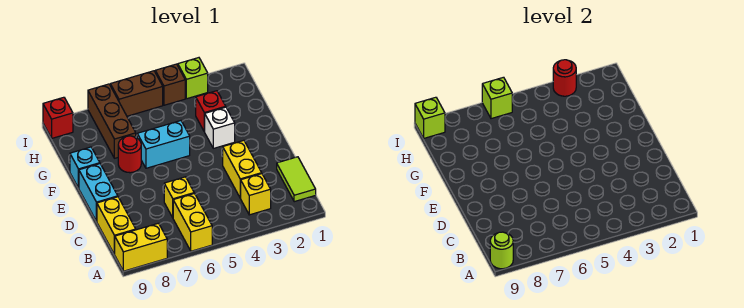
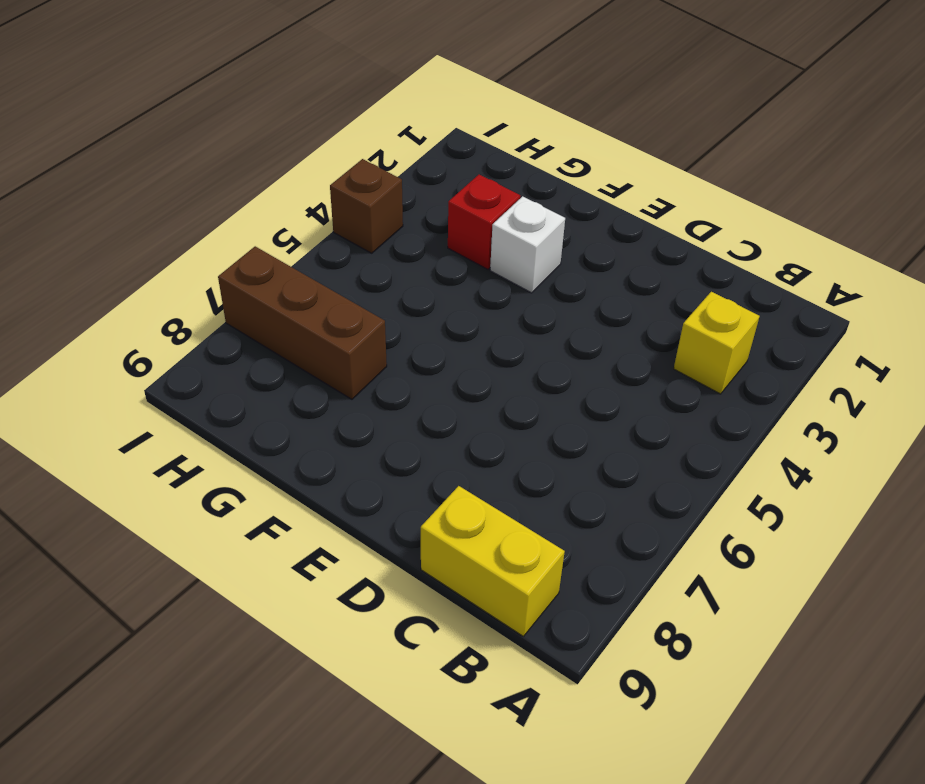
none -> yellow 1x2 brick [173,193,212,251]
none -> yellow 1x2 brick [114,223,167,271]
none -> lime 1x2 tile [277,157,316,202]

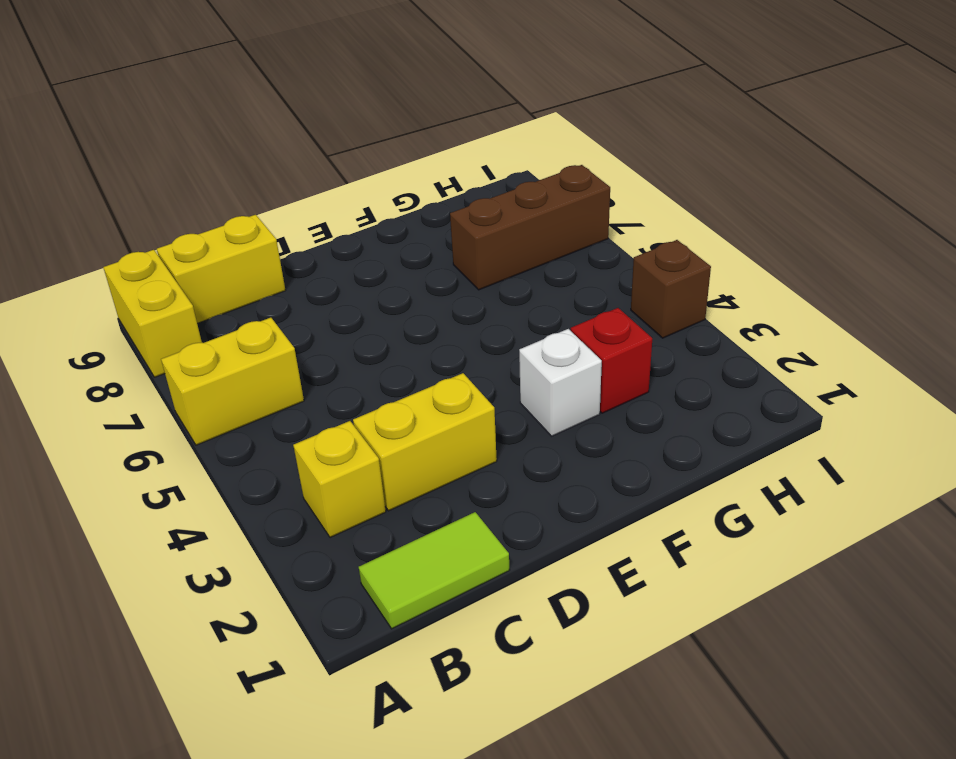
none -> yellow 1x1 brick [164,177,194,217]
none -> cyan 1x2 brick [79,164,118,221]
none -> cyan 1x2 brick [137,121,190,168]

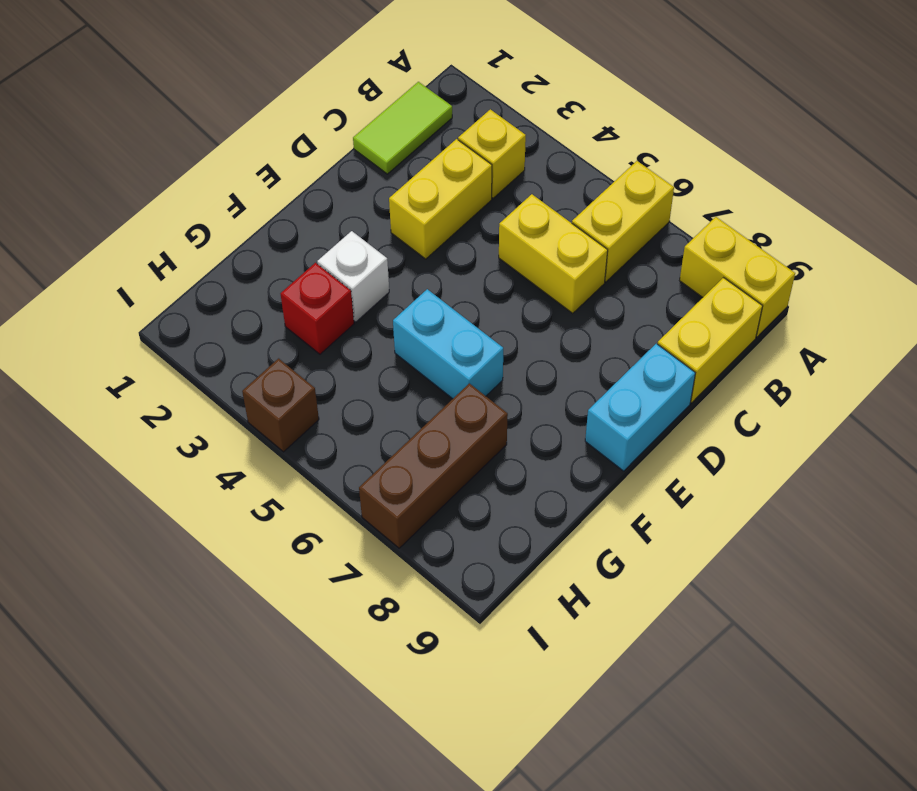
yellow 1x2 brick [499,194,608,314] -> yellow 1x1 brick [164,177,194,217]
none -> red 1x1 round brick [118,136,141,173]
none -> cyan 1x1 brick [70,147,100,188]
none -> lime 1x1 brick [178,58,208,99]

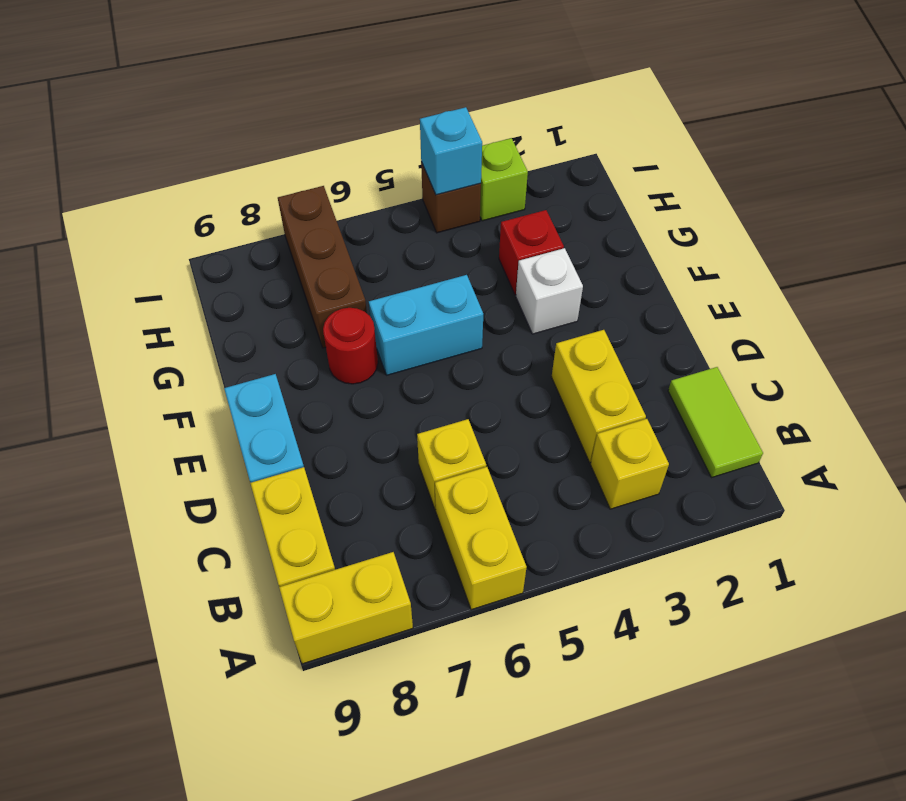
cyan 1x1 brick [420,107,482,195] -> cyan 1x1 brick moved to [70,147,100,188]
none -> brown 1x2 brick [110,71,163,116]
none -> red 1x1 brick [43,97,73,138]
none -> lime 1x1 round brick [490,232,513,269]

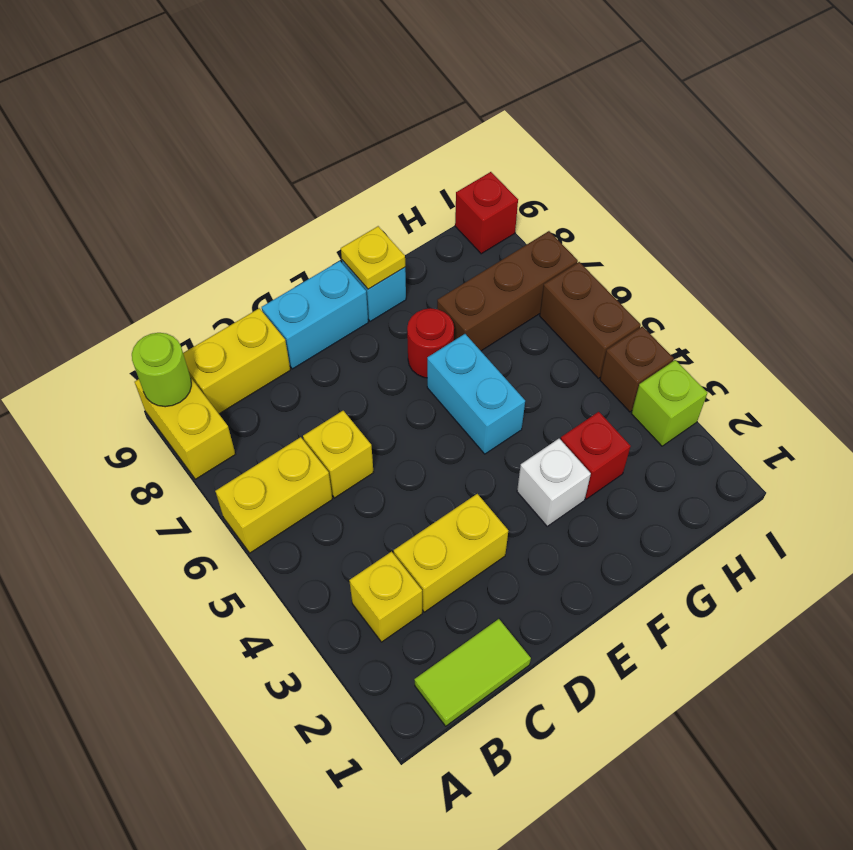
yellow 1x1 plate [341,226,405,289] -> none
none -> red 1x1 round brick [553,60,576,96]
none -> lime 1x1 brick [482,77,512,119]
none -> lime 1x1 brick [415,97,445,138]

